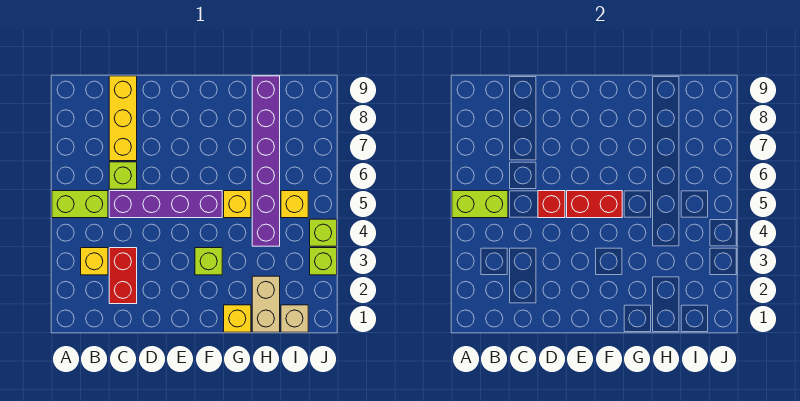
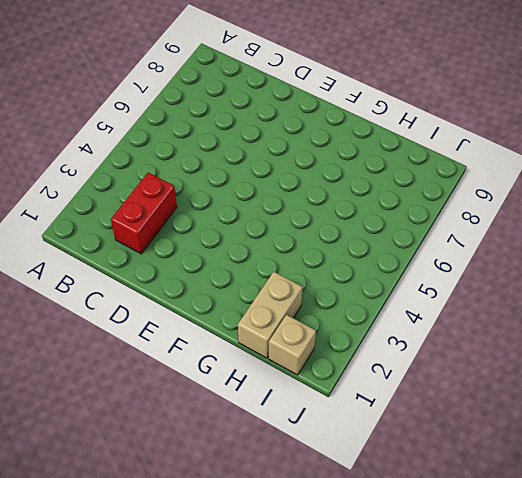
none -> lime 1x2 brick [52,191,108,218]
none -> yellow 1x1 brick [81,248,108,275]
none -> purple 1x4 brick [109,191,222,218]

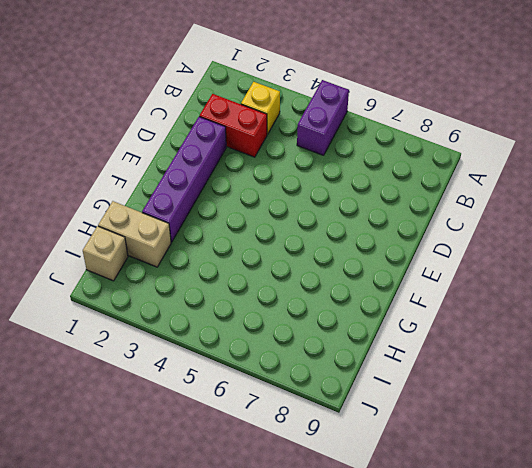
purple 1x2 brick [297,80,349,155] -> lime 1x2 brick [52,191,108,218]
purple 1x4 brick [142,117,226,242] -> purple 1x4 brick moved to [109,191,222,218]
none -> lime 1x1 brick [109,162,137,189]
none -> yellow 1x3 brick [109,76,137,161]
none -> lime 1x1 brick [195,248,222,275]

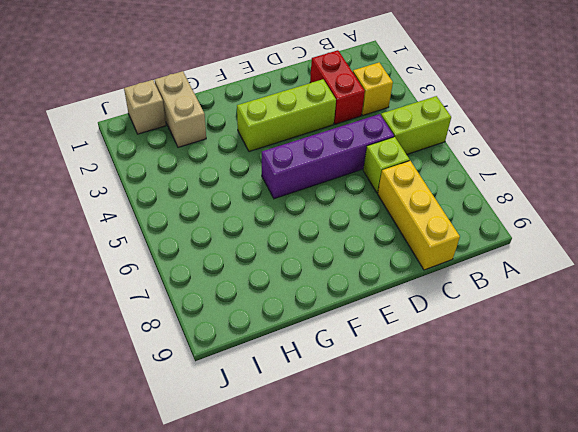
lime 1x3 brick [237,79,336,152] -> lime 1x1 brick [195,248,222,275]
none -> yellow 1x1 brick [224,305,251,332]
none -> yellow 1x1 brick [224,191,251,218]
none -> purple 1x6 brick [252,76,280,246]

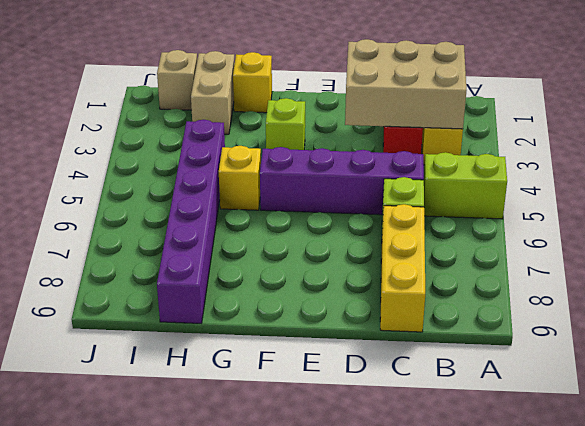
tan 2x3 brick [345,39,466,129] -> none
none -> yellow 1x1 brick [281,191,308,218]
none -> lime 1x1 brick [310,248,337,275]
none -> lime 1x1 brick [310,219,337,246]

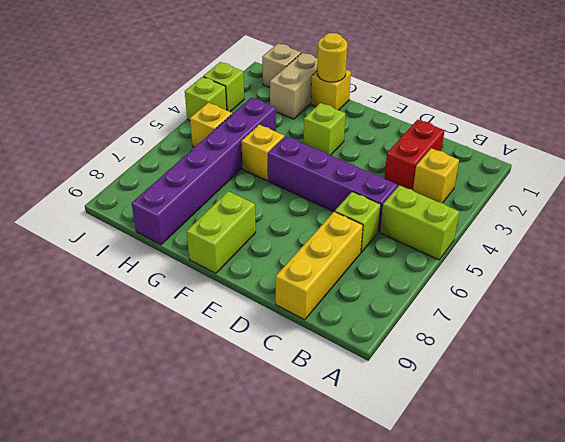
lime 1x2 brick [187,191,256,273] -> lime 1x2 brick turned to [452,191,508,218]
yellow 1x1 round brick [317,33,347,82] -> none
none -> red 1x1 brick [538,191,565,218]
none -> red 1x2 brick [567,191,622,218]

